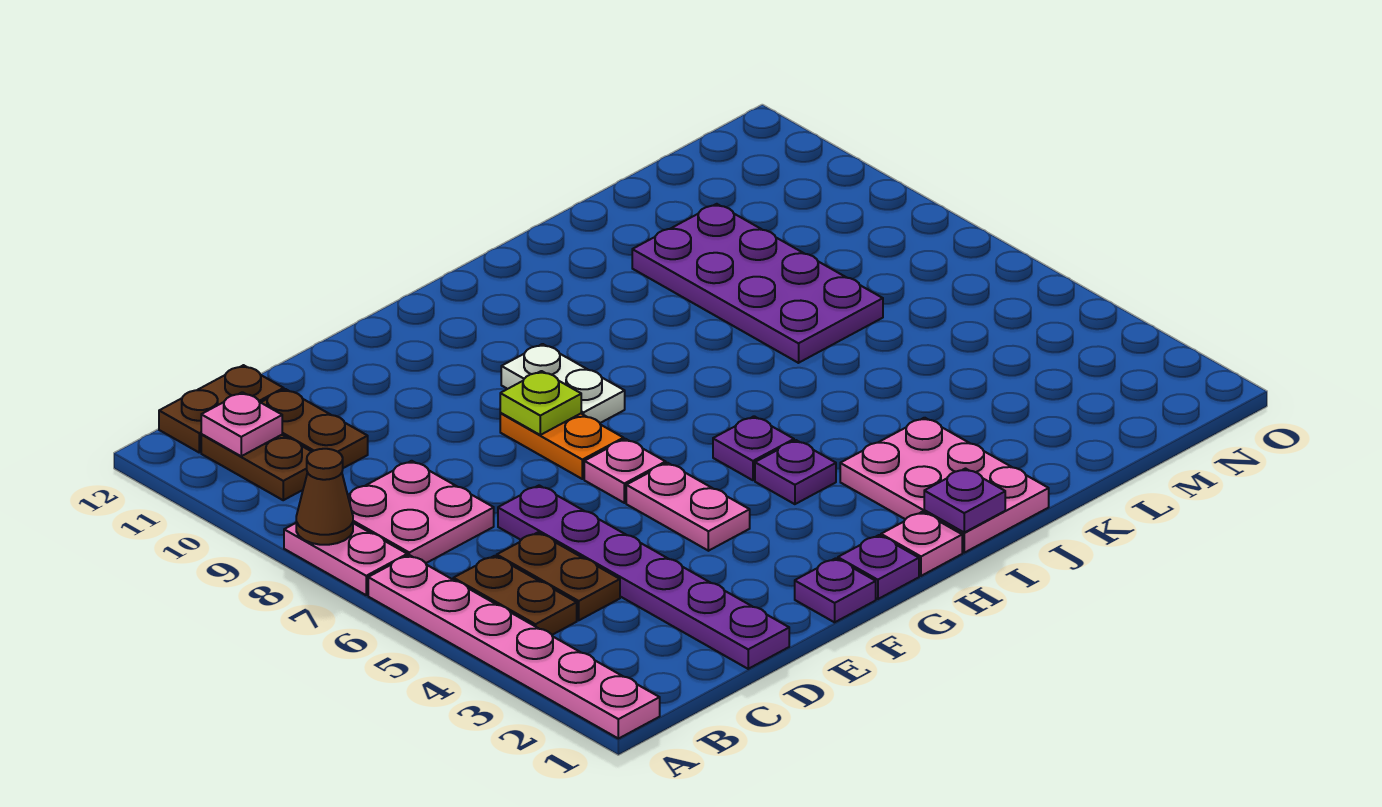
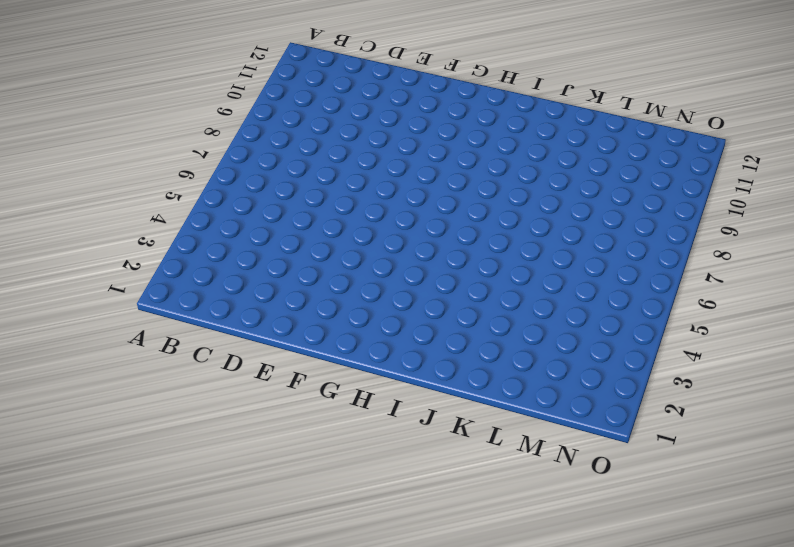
none -> pink 1x6 plate [368,555,660,739]
none -> pink 1x2 plate [284,523,407,595]
none -> brown 1x2 plate [453,556,577,635]

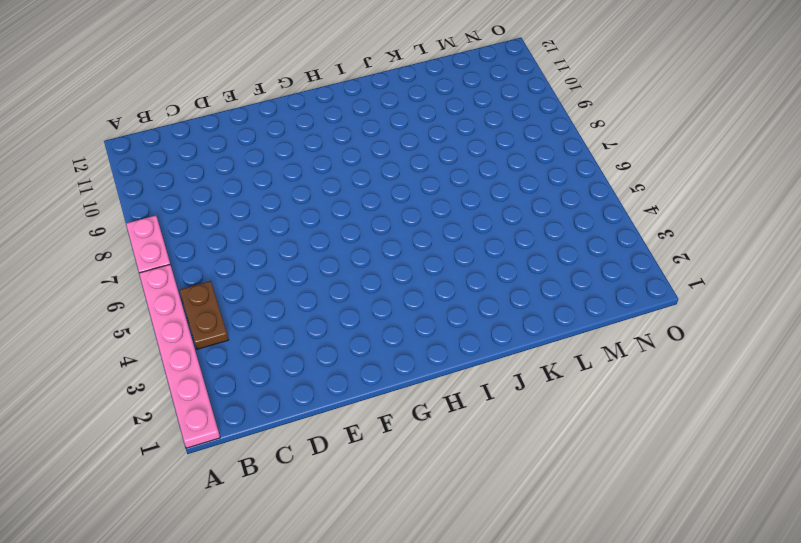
none -> pink 2x2 plate [348,461,494,563]
none -> brown 1x2 plate [201,435,311,500]
none -> brown 1x2 plate [159,365,284,452]

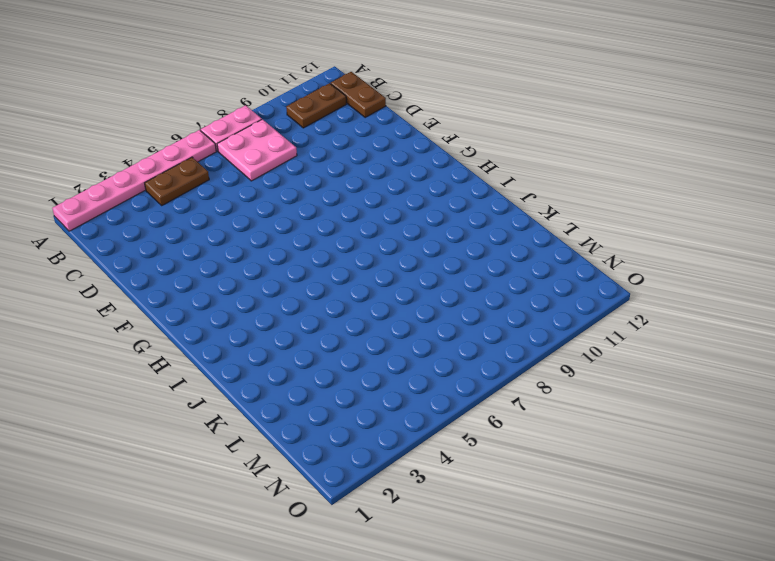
none -> brown 1x2 plate [497,533,620,620]
none -> brown 1x2 plate [261,389,368,468]
none -> purple 1x6 plate [498,485,789,669]

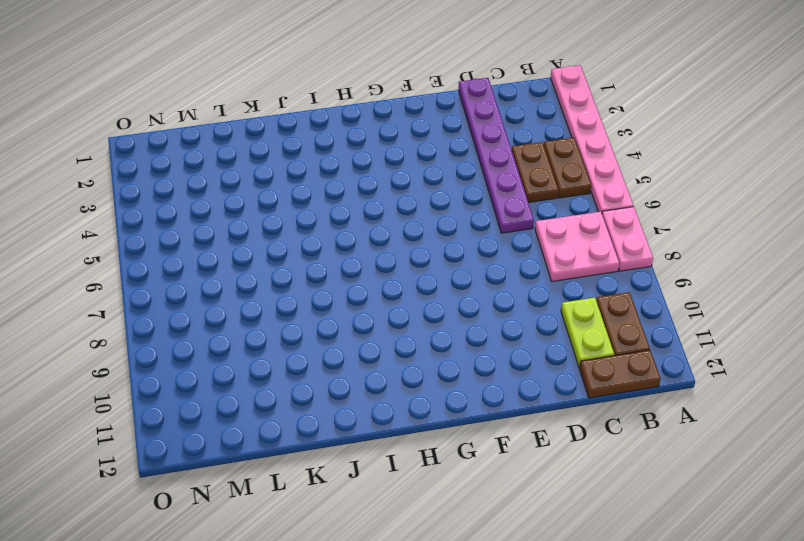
lime 1x2 plate [561,298,614,368] -> brown 1x2 plate [261,389,368,468]
none -> purple 1x1 plate [795,558,876,622]
none -> pink 1x2 plate [626,463,750,551]
none -> pink 1x1 plate [584,439,666,503]

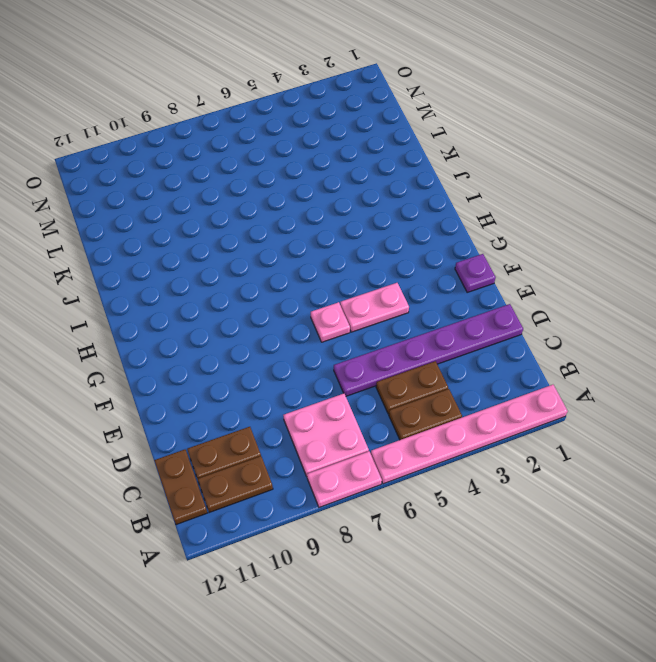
none -> orange 1x2 plate [500,413,624,479]
none -> purple 1x1 plate [838,535,919,599]
none -> white 1x2 plate [501,344,625,423]

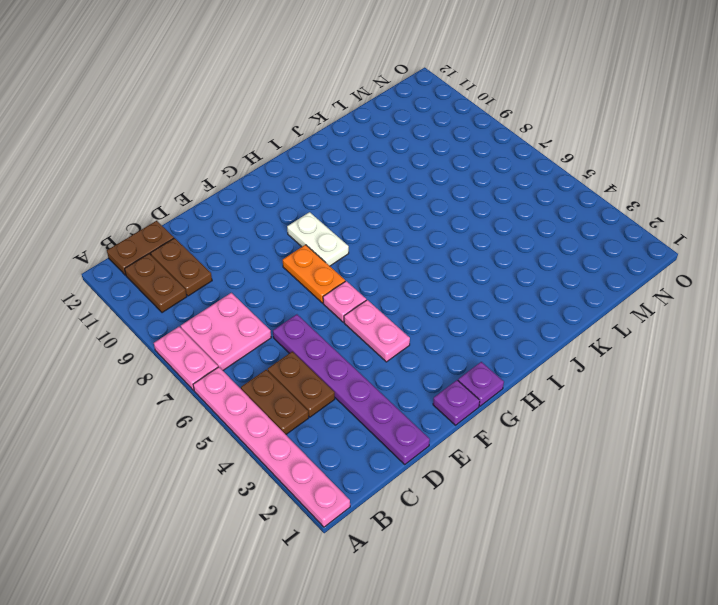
none -> pink 1x1 plate [881,512,962,576]
none -> purple 1x1 plate [755,440,836,504]
none -> purple 1x1 plate [713,416,794,480]

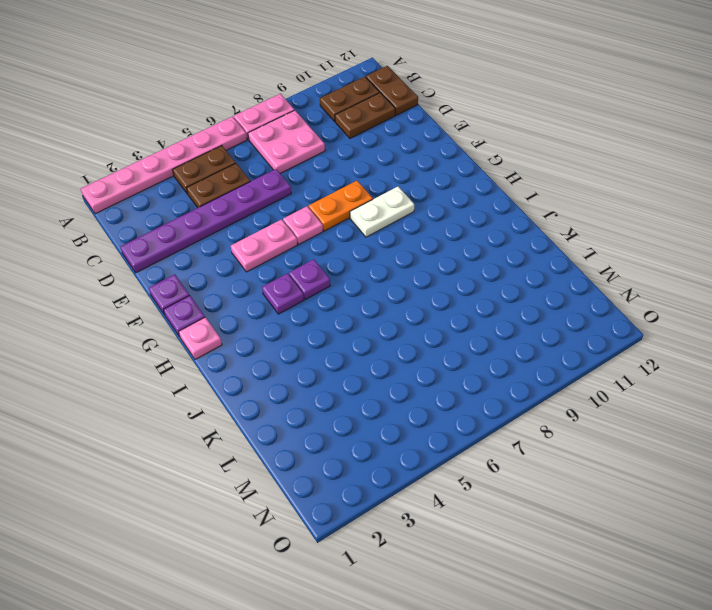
none -> pink 2x3 plate [840,418,1049,553]
none -> purple 2x4 plate [632,204,883,363]
none -> brown 1x1 cone [296,449,353,545]

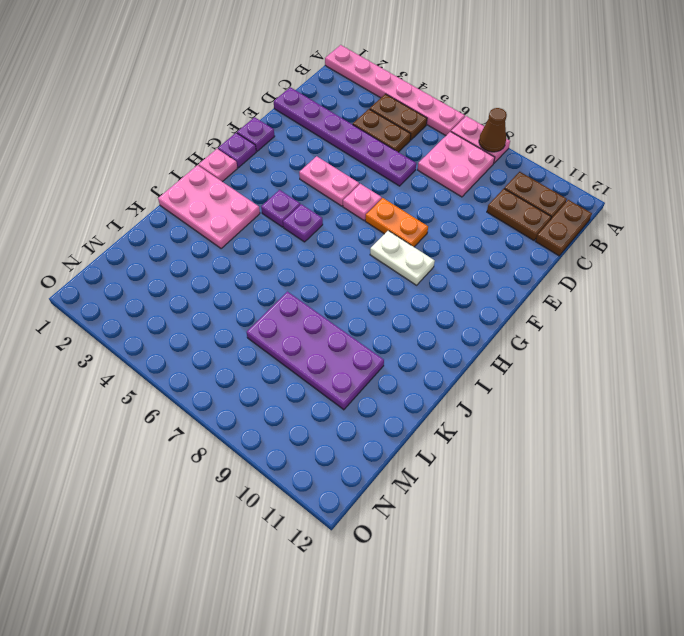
none -> pink 1x1 plate [201,392,282,456]
none -> lime 1x1 plate [500,371,581,435]
none -> purple 1x1 plate [924,469,1005,533]

